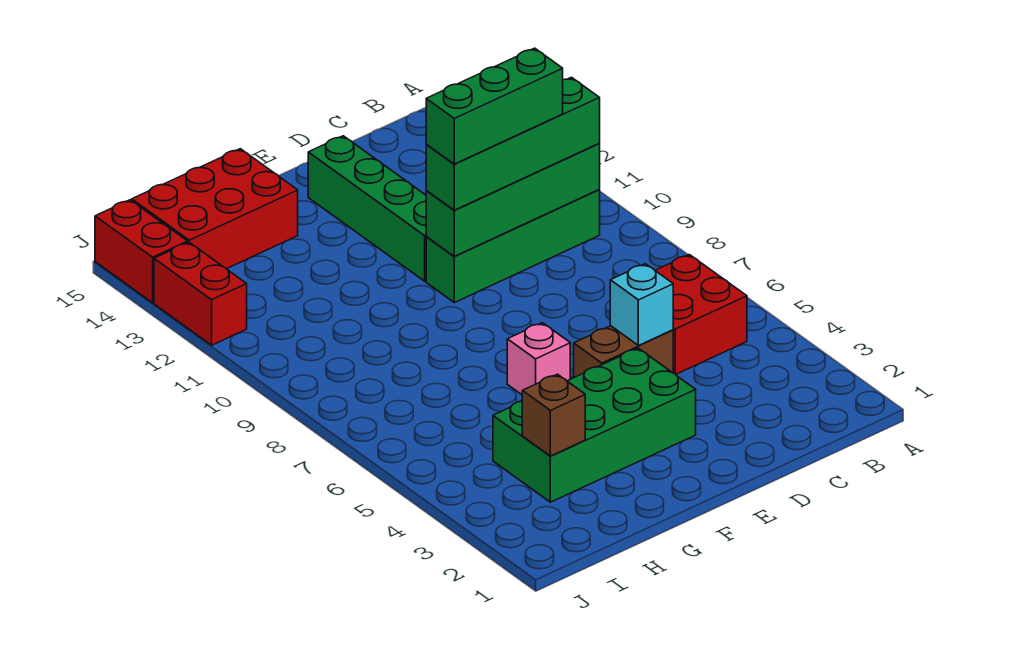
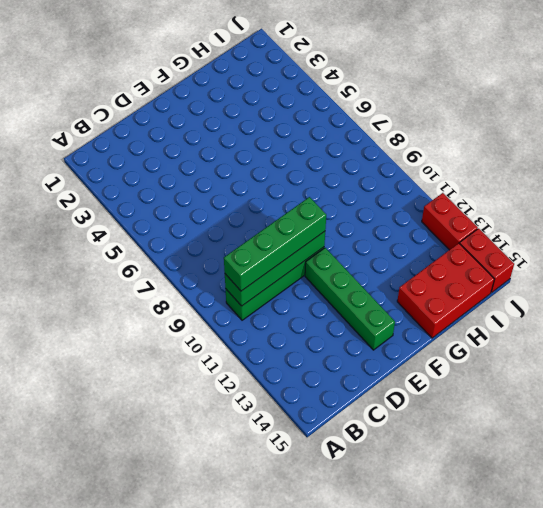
none -> red 2x2 brick [655,255,747,374]
none -> brown 1x2 brick [574,326,673,377]
none -> green 2x4 brick [493,348,696,502]

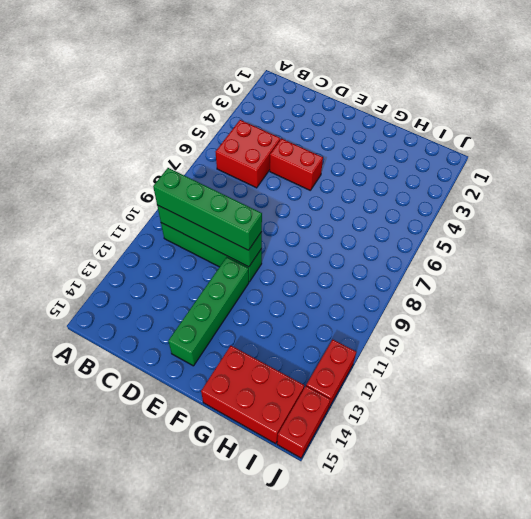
red 1x2 brick [270,139,323,190] -> brown 1x2 brick [574,326,673,377]
none -> green 2x4 brick [493,348,696,502]
none -> pink 1x1 brick [507,323,570,395]
none -> cyan 1x1 brick [610,264,673,346]

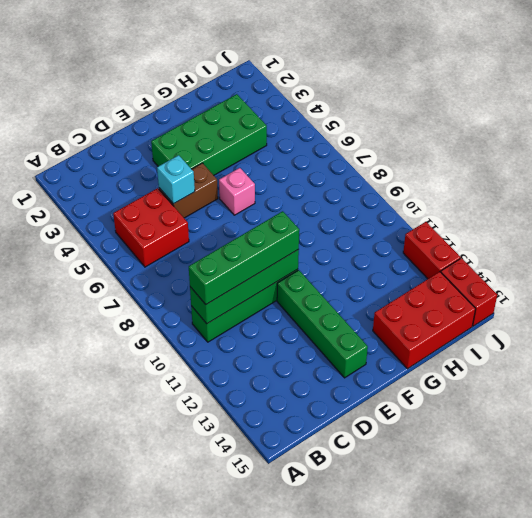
none -> brown 1x1 brick [522,374,585,456]
none -> green 1x3 brick [426,48,563,164]

